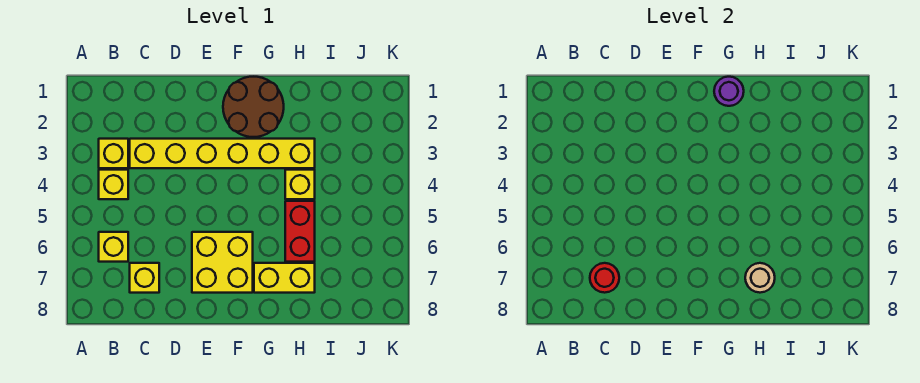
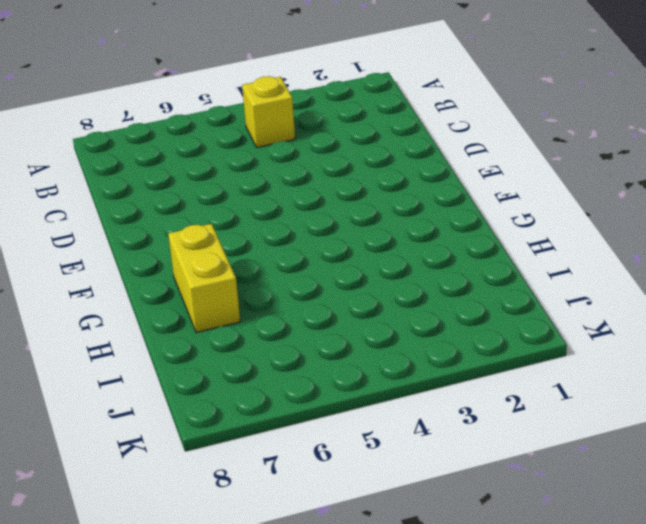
none -> yellow 1x1 brick [99,139,128,168]
none -> yellow 1x1 brick [99,232,128,262]
none -> yellow 1x6 brick [130,139,315,168]

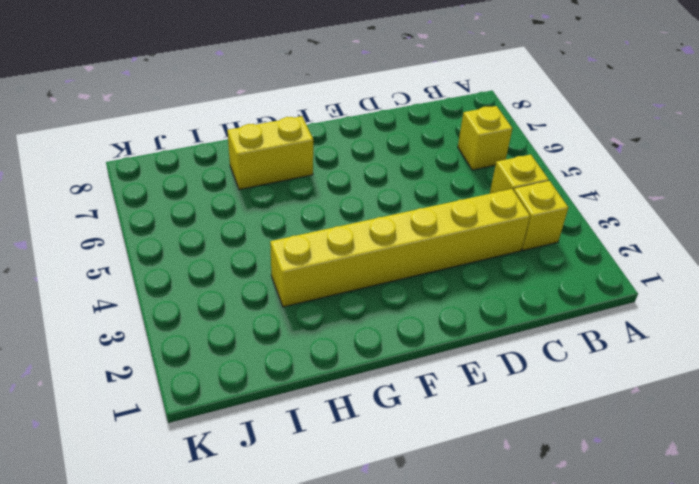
none -> yellow 1x1 brick [130,263,159,293]
none -> yellow 2x2 brick [192,232,253,293]
none -> brown 2x2 round brick [223,77,284,137]

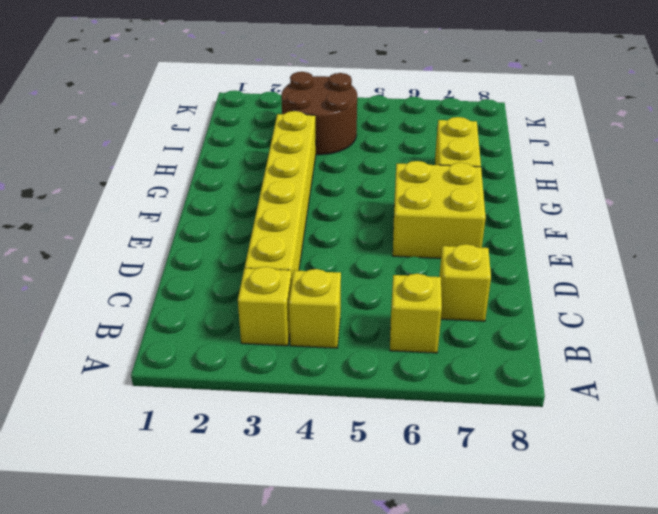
brown 2x2 round brick [281,72,357,155] -> brown 2x2 round brick moved to [223,77,284,137]
none -> yellow 1x1 brick [285,170,315,199]
none -> red 1x2 brick [285,201,315,262]
none -> red 1x1 round brick [590,263,619,293]

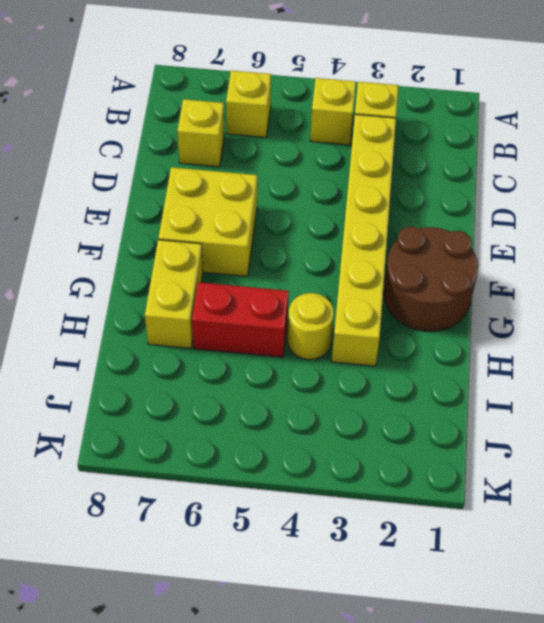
yellow 1x1 round brick [288,293,334,360] -> yellow 1x1 brick [285,170,315,199]
none -> red 1x1 round brick [590,263,619,293]
none -> purple 1x1 round brick [714,77,744,106]
none -> tan 1x1 round brick [745,263,775,293]

